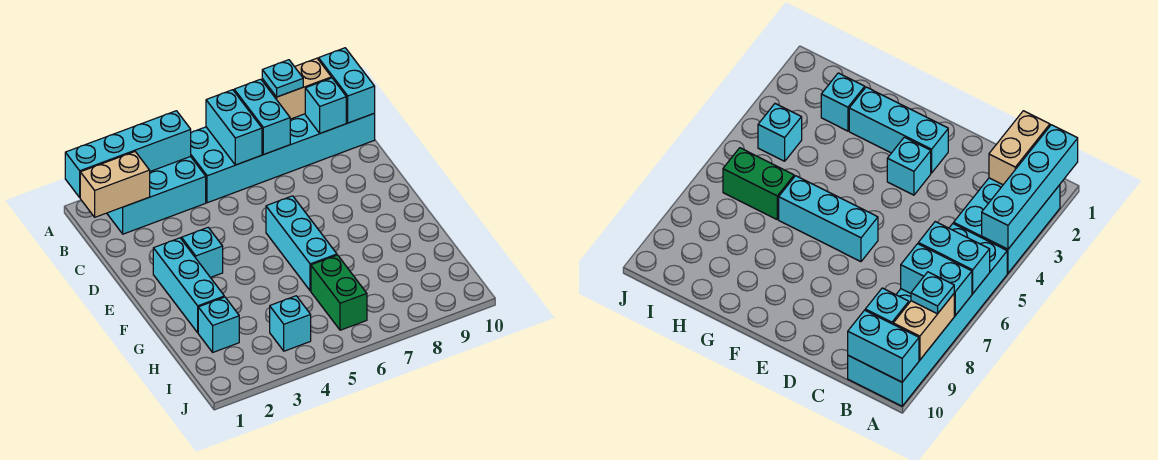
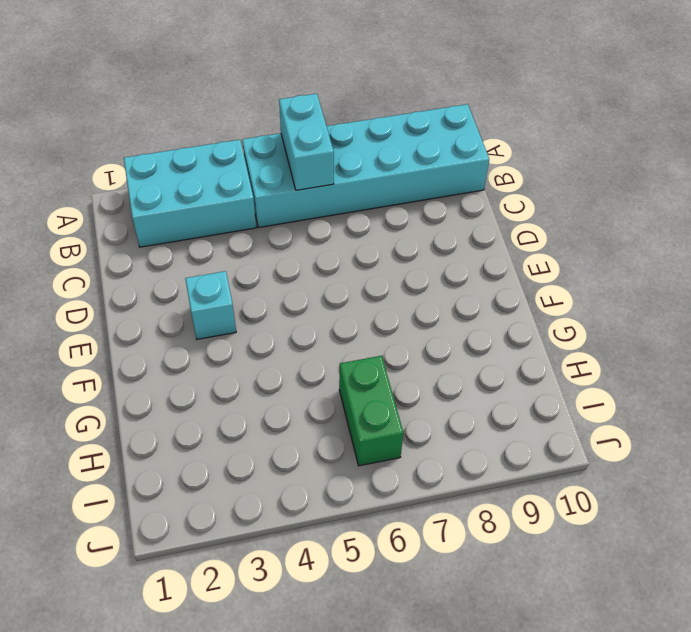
none -> cyan 1x3 brick [153,238,224,333]
none -> cyan 1x3 brick [266,196,337,291]
none -> cyan 1x1 brick [198,297,239,352]

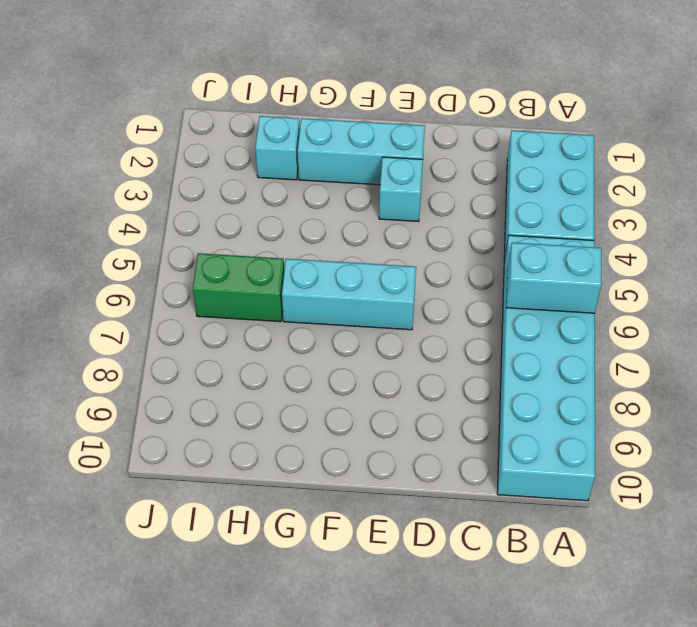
none -> cyan 1x1 brick [270,296,311,351]
none -> cyan 1x4 brick [65,111,191,197]
none -> cyan 1x2 brick [234,79,290,154]

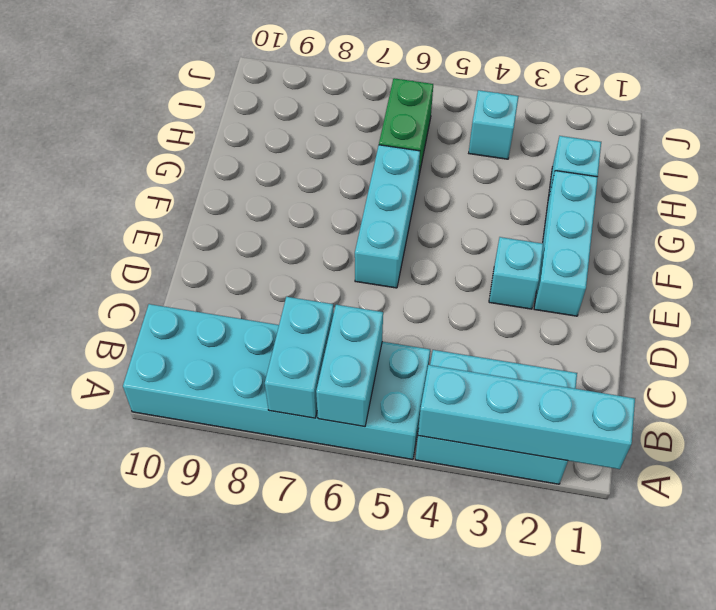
none -> tan 1x2 brick [262,58,331,119]
none -> cyan 1x2 brick [319,48,375,123]
none -> tan 1x2 brick [80,152,150,217]

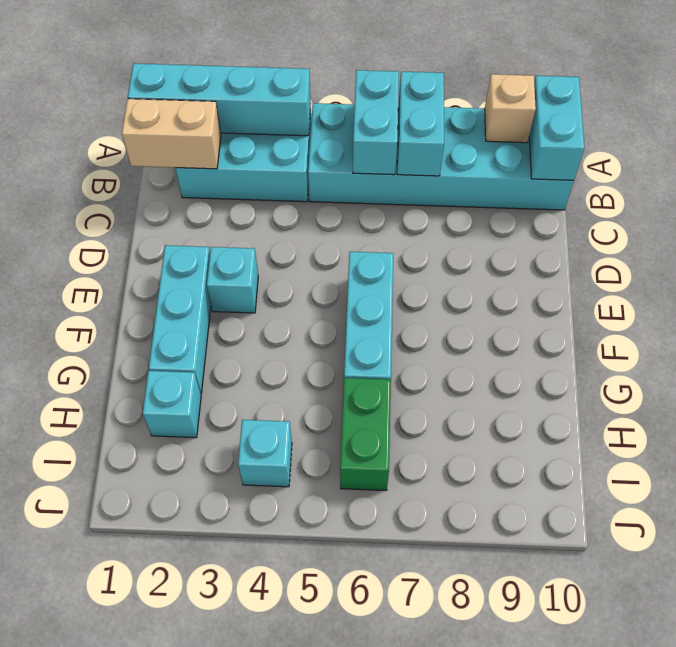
tan 1x1 brick [485,74,536,143] -> tan 1x2 brick [262,58,331,119]
none -> cyan 1x1 brick [305,78,346,133]
none -> cyan 1x1 plate [262,60,303,97]

